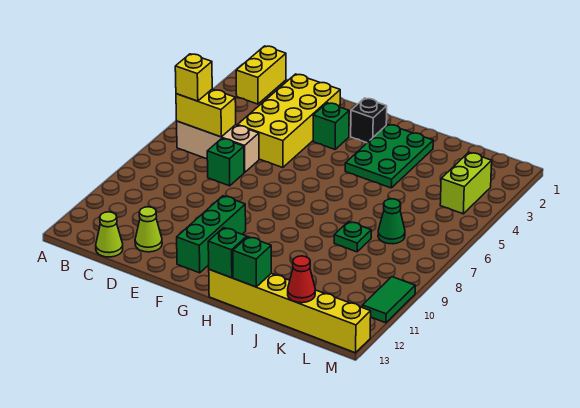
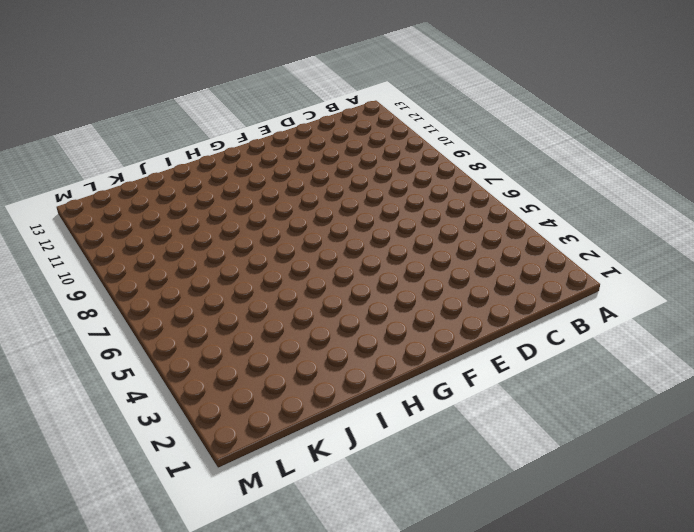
none -> yellow 1x2 brick [236,46,286,104]
none -> tan 1x3 brick [177,121,259,172]
none -> lime 1x1 cone [96,212,123,257]

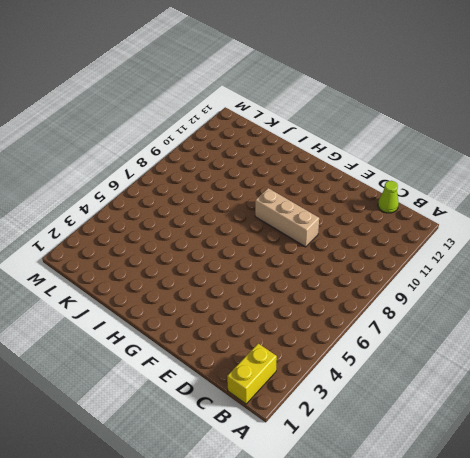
tan 1x3 brick [255,188,319,247] -> tan 1x3 brick moved to [177,121,259,172]
none -> yellow 2x4 brick [238,74,340,168]
none -> green 1x1 brick [207,139,244,186]
none -> lime 1x1 cone [135,207,162,252]

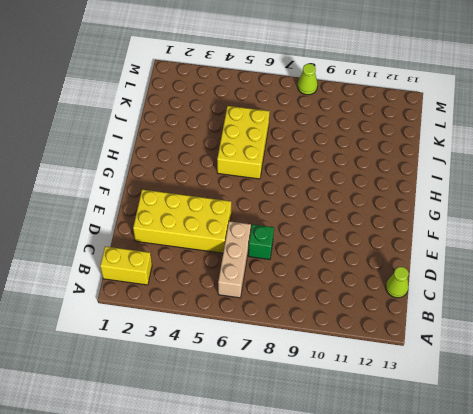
yellow 2x3 brick [217,106,270,179] -> none
lime 1x1 cone [298,64,318,95] -> lime 1x1 cone moved to [135,207,162,252]
none -> green 1x1 brick [313,103,349,149]
none -> green 1x3 brick [177,196,246,273]
none -> black 1x1 brick [351,98,387,143]

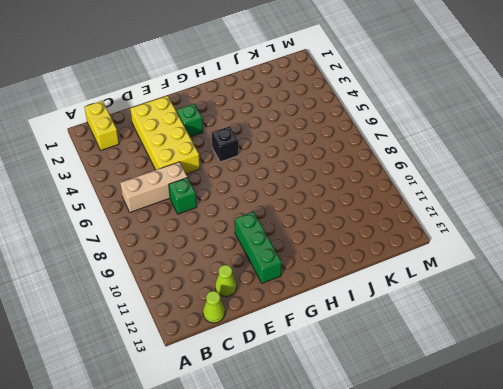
black 1x1 brick [212,126,238,162] -> black 1x1 brick moved to [351,98,387,143]
none -> green 2x3 plate [345,124,433,188]
none -> yellow 1x6 brick [209,270,371,353]
none -> green 1x1 plate [334,222,371,252]

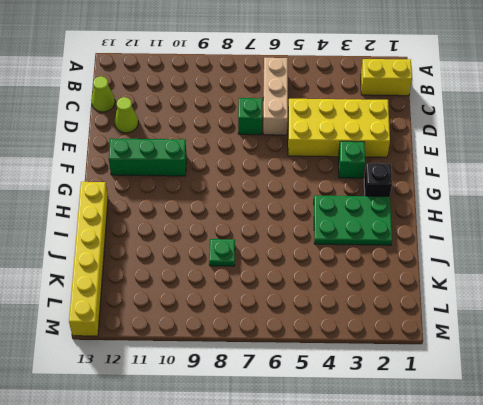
none -> green 1x1 cone [378,199,405,244]
none -> lime 1x2 brick [440,152,492,214]
none -> green 1x2 tile [362,277,415,323]

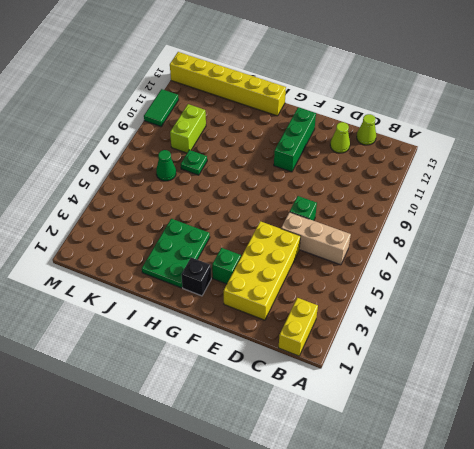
lime 1x2 brick [170,104,206,153] -> lime 1x2 brick moved to [440,152,492,214]
none -> yellow 1x2 brick [176,89,236,137]
none -> green 1x1 brick [208,228,247,278]
none -> green 1x1 brick [233,237,271,287]

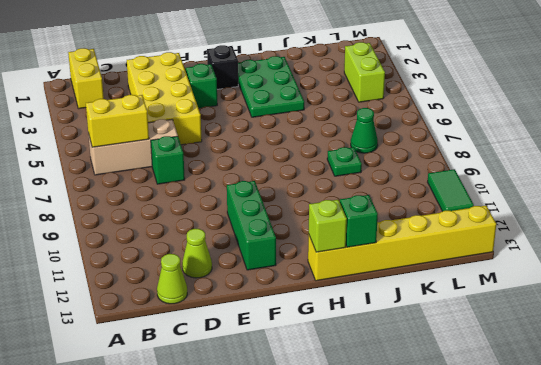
lime 1x1 brick [309,200,347,252] -> green 1x1 brick [208,228,247,278]
none -> red 1x1 cone [288,256,315,303]
none -> yellow 1x1 brick [175,54,212,101]

